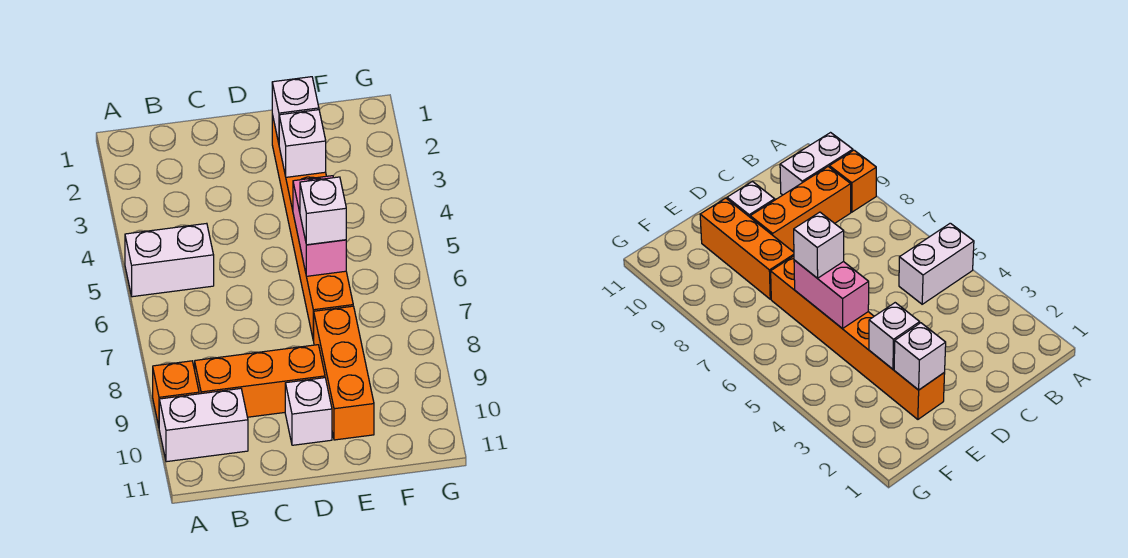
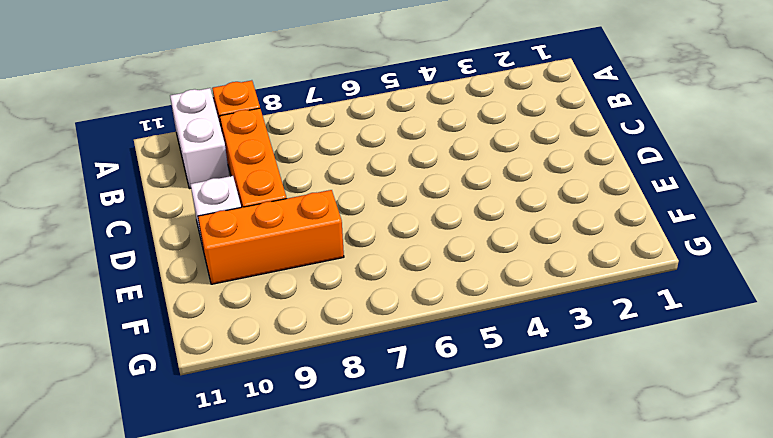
none -> white 1x2 brick [125,223,214,297]
none -> orange 1x6 brick [272,115,353,341]

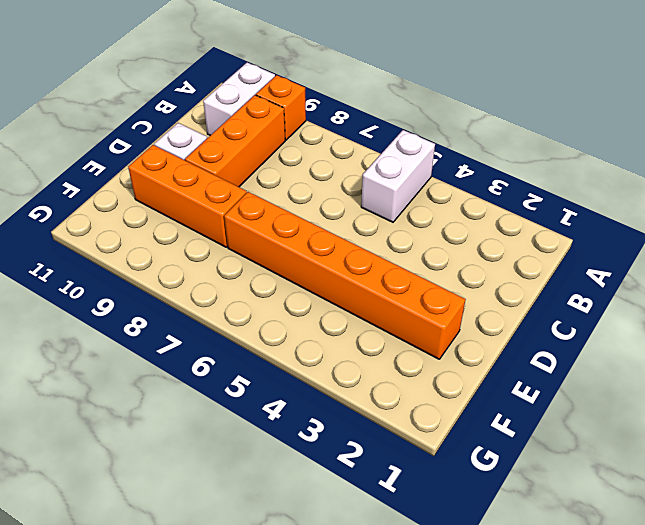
none -> white 1x1 brick [272,77,319,143]
none -> white 1x1 brick [279,110,326,177]

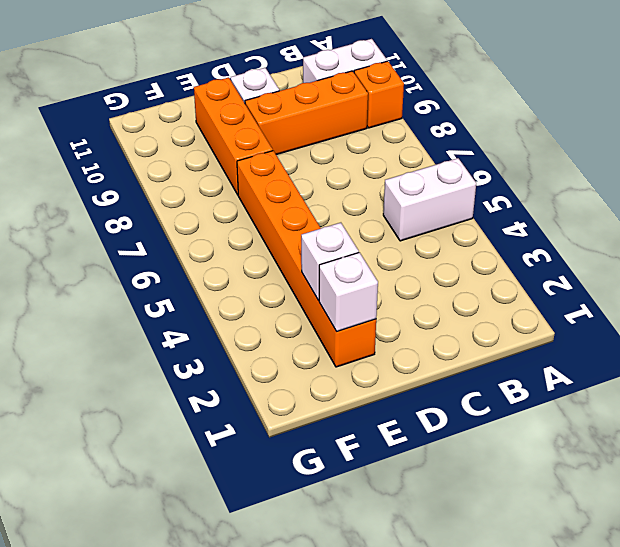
none -> pink 1x2 brick [293,176,346,276]
none -> white 1x1 brick [300,177,346,245]

